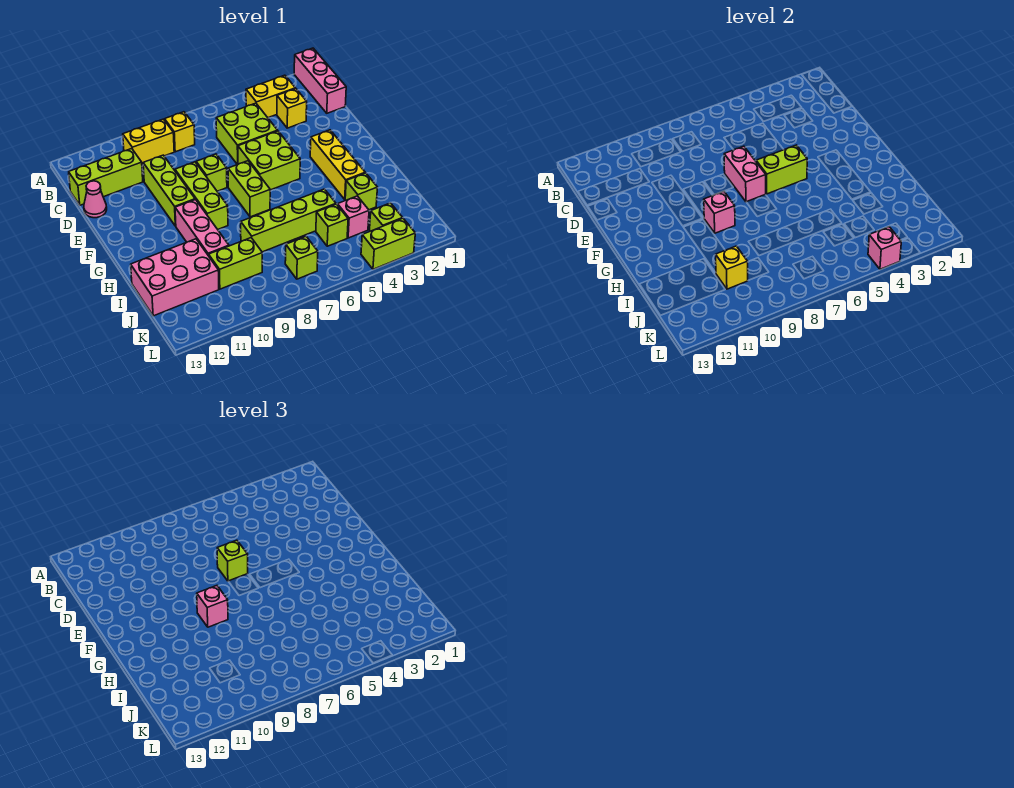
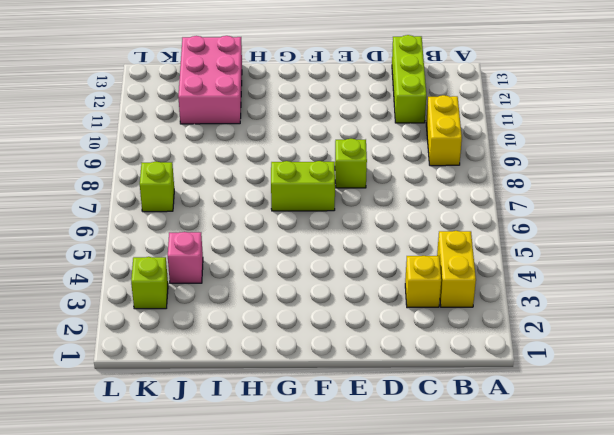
none -> pink 1x3 brick [294,48,346,113]
none -> yellow 1x1 brick [165,112,195,152]
none -> lime 2x2 brick [216,103,278,165]
none -> lime 1x3 brick [143,155,195,226]

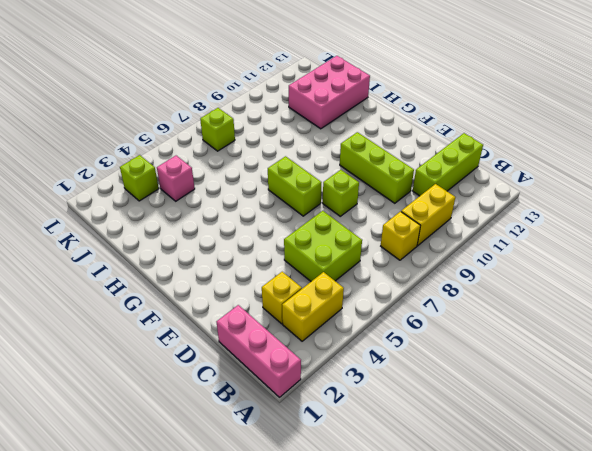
none -> pink 1x1 cone [84,181,107,218]
none -> lime 2x2 brick [238,131,300,190]
none -> lime 1x3 brick [175,162,228,229]
none -> yellow 1x3 brick [310,130,365,199]

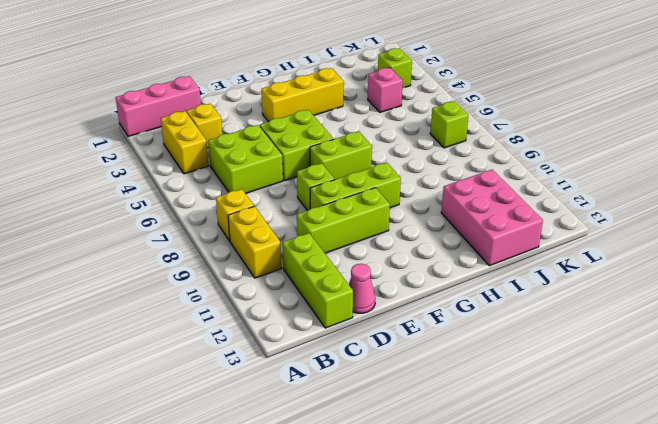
none -> pink 1x3 brick [175,200,229,256]
none -> lime 1x1 brick [345,173,378,210]
none -> lime 1x4 brick [241,189,336,252]
none -> lime 1x1 brick [316,204,348,246]

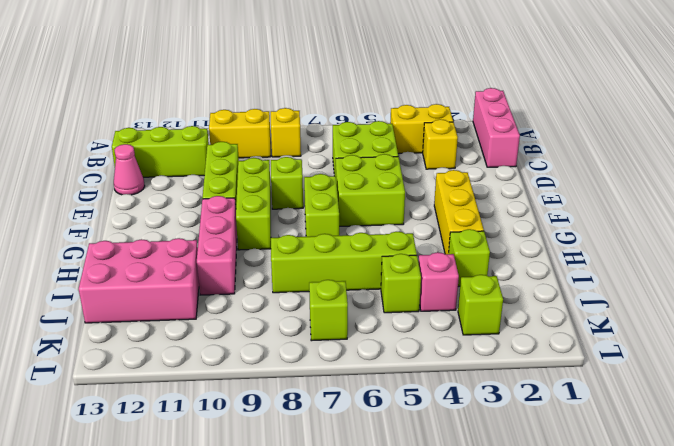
none -> lime 1x2 brick [209,238,262,289]
none -> lime 1x2 brick [361,218,415,269]
none -> pink 1x2 brick [724,146,766,202]
none -> lime 1x2 brick [756,145,807,194]

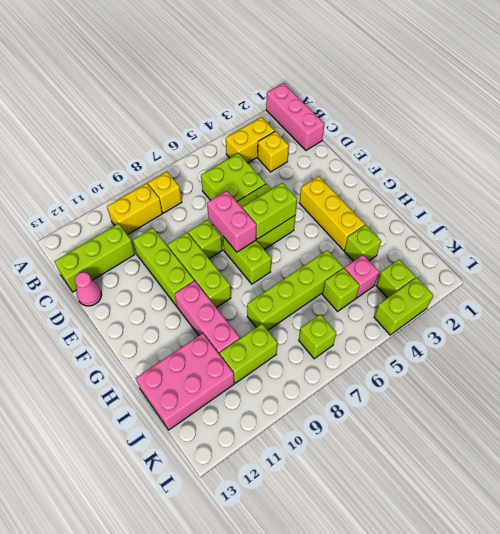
none -> pink 1x1 brick [704,191,735,233]
none -> yellow 1x1 brick [716,246,748,289]
none -> pink 1x1 brick [868,227,901,269]
none -> lime 1x1 brick [217,540,248,581]

